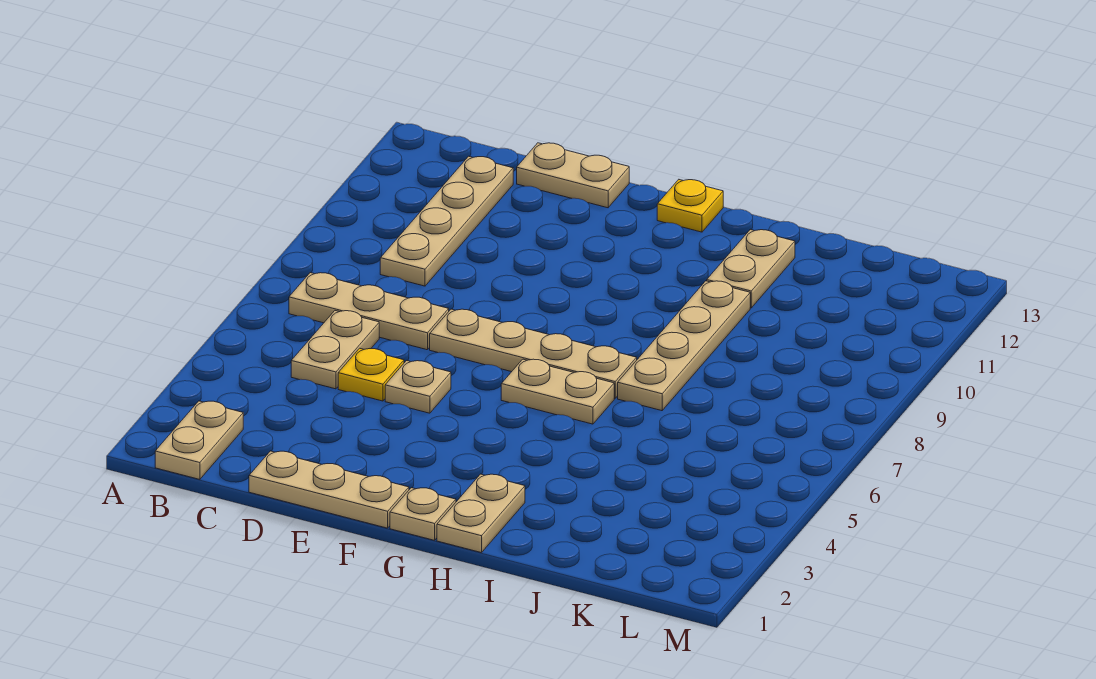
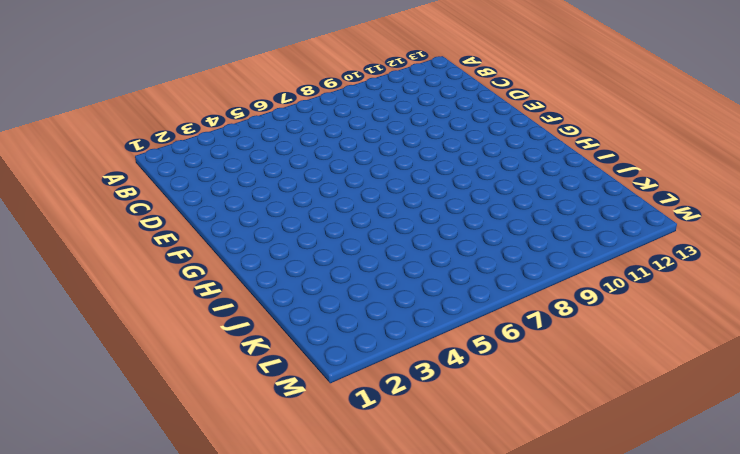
none -> tan 1x2 plate [155,401,243,479]
none -> tan 1x3 plate [289,273,449,350]
none -> tan 1x2 plate [291,311,379,389]

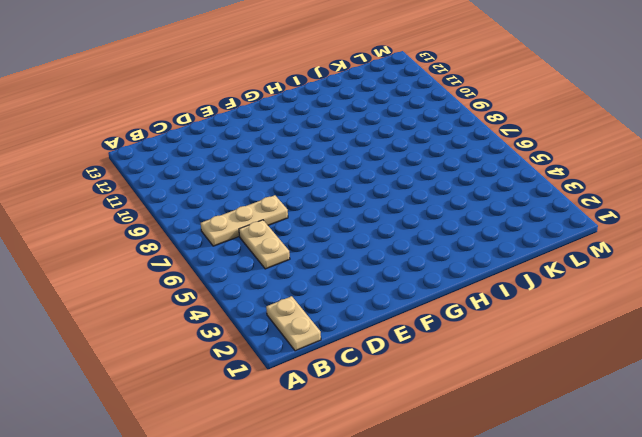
none -> tan 1x4 plate [380,156,513,286]
none -> tan 1x3 plate [249,451,409,528]
none -> yellow 1x1 plate [338,348,404,401]

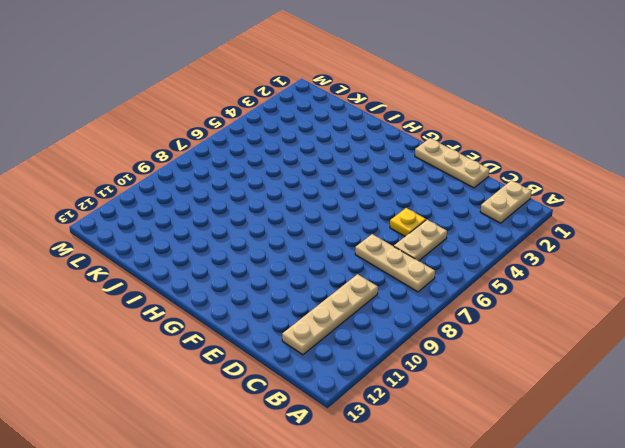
none -> tan 1x2 plate [517,143,629,208]
none -> tan 1x1 plate [385,361,451,413]
none -> tan 1x4 plate [430,309,637,398]

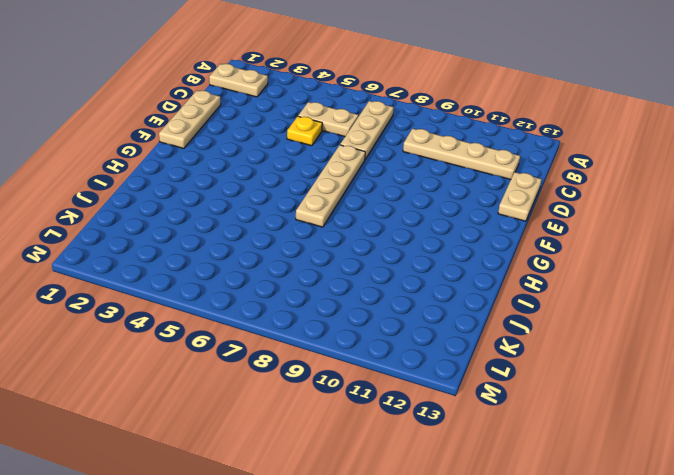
none -> tan 1x1 plate [385,361,451,413]
none -> tan 1x1 plate [390,488,456,540]
none -> tan 1x2 plate [501,359,614,424]

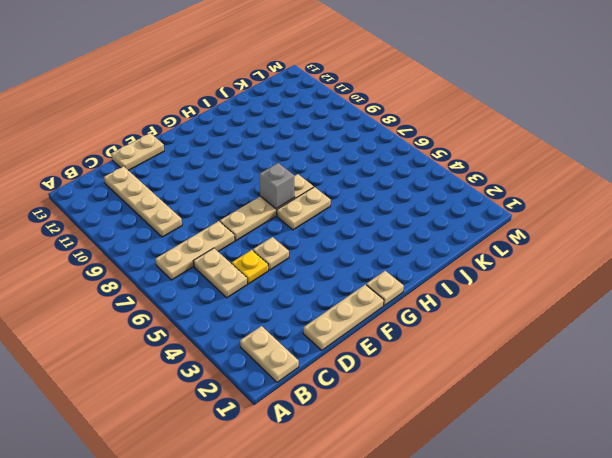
grey 1x1 brick [259,163,295,209] -> none
none -> yellow 1x1 plate [657,180,723,232]
none -> tan 1x2 plate [437,474,525,553]
none -> tan 1x4 plate [618,281,750,411]

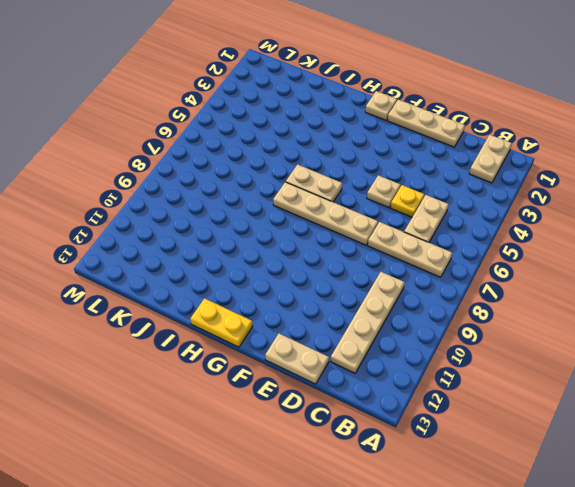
yellow 1x2 plate [190,299,253,347] -> yellow 1x1 plate [657,180,723,232]
none -> tan 1x2 plate [437,474,525,553]
none -> tan 1x4 plate [618,281,750,411]
none -> tan 1x2 plate [707,229,795,308]

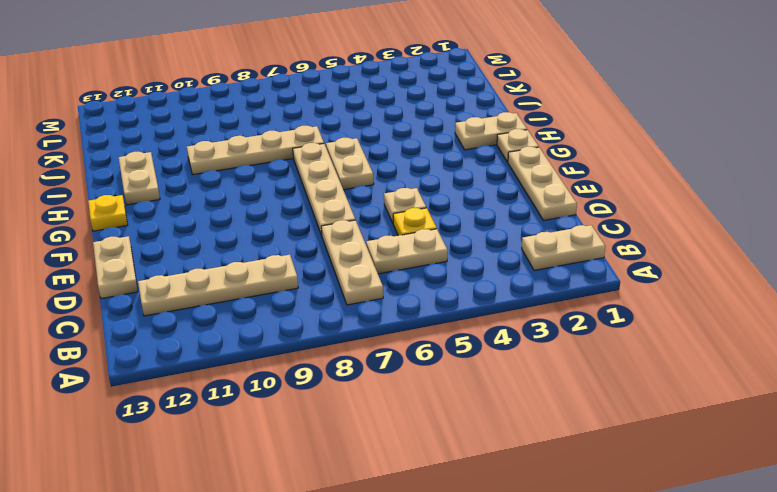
tan 1x2 plate [119,152,160,205] -> tan 1x2 plate turned to [707,229,795,308]

